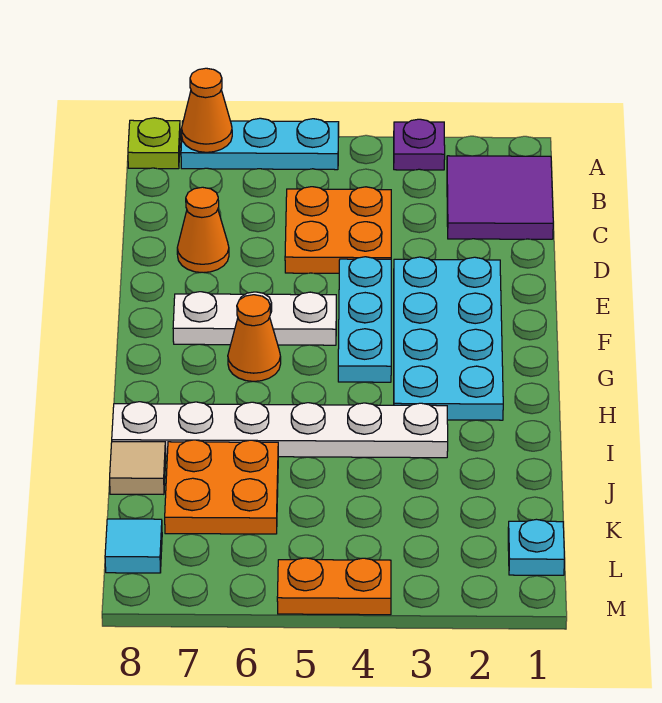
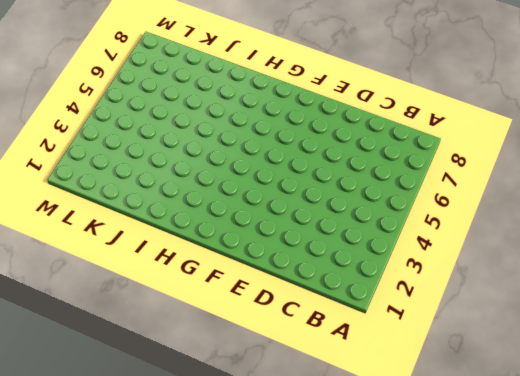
none -> purple 1x1 plate [394,119,445,170]
none -> cyan 1x3 plate [181,118,339,170]
none -> lime 1x1 plate [128,118,180,169]

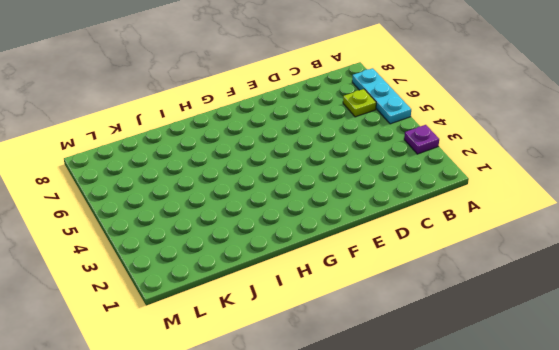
lime 1x1 plate [343,89,376,117] -> lime 1x1 plate moved to [128,118,180,169]
none -> purple 2x2 tile [447,156,553,239]
none -> orange 2x2 plate [285,187,391,273]
none -> orange 1x1 cone [177,187,229,273]

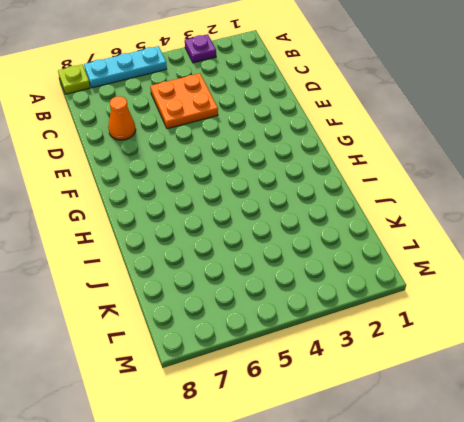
none -> purple 2x2 tile [447,156,553,239]
none -> cyan 2x4 plate [394,257,503,420]
none -> cyan 1x3 plate [338,257,391,382]

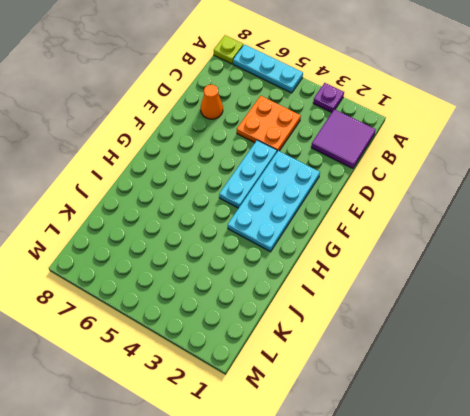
none -> white 1x3 plate [173,292,336,345]
none -> orange 1x1 cone [228,295,281,381]
none -> white 1x6 plate [112,402,448,458]

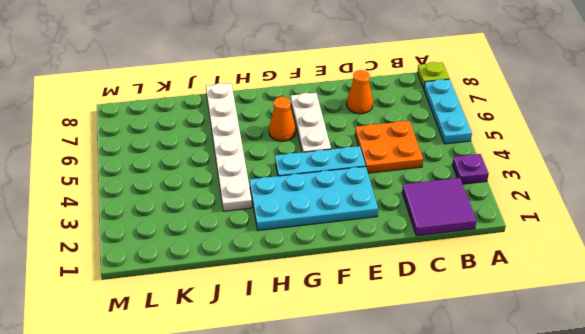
none -> orange 2x2 plate [165,440,278,534]
none -> tan 1x1 tile [110,442,166,494]
none -> cyan 1x1 plate [508,519,565,575]

